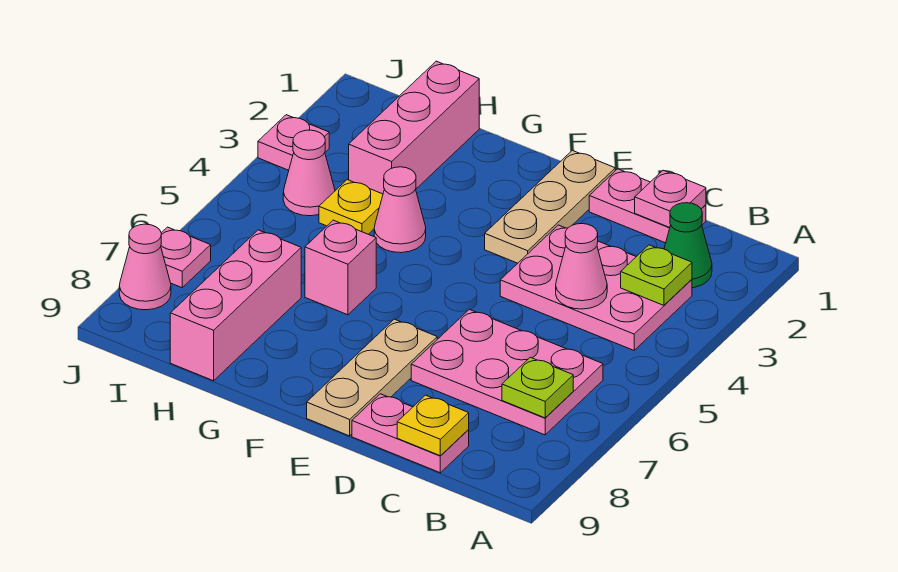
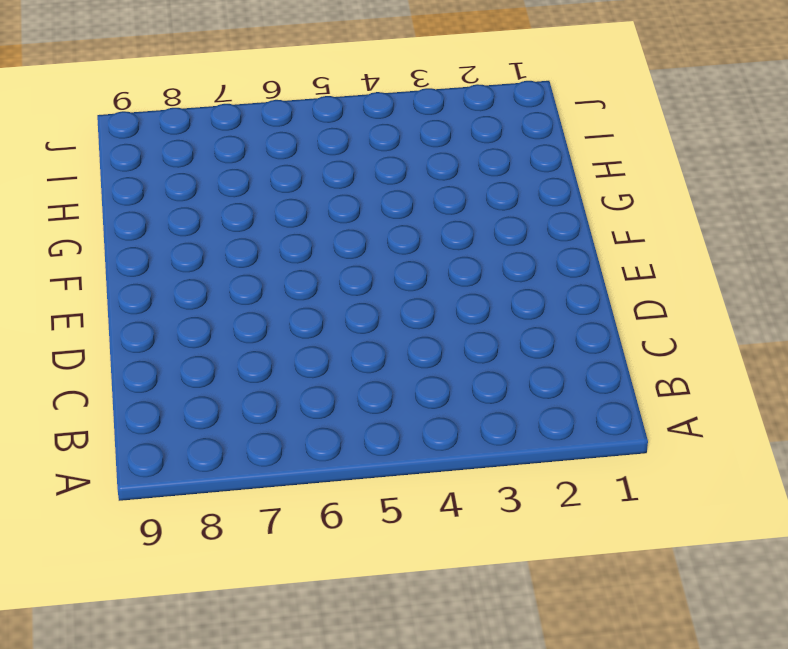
none -> green 1x1 cone [664,203,712,288]
none -> pink 2x3 plate [500,225,692,350]
none -> pink 2x3 plate [411,309,603,435]

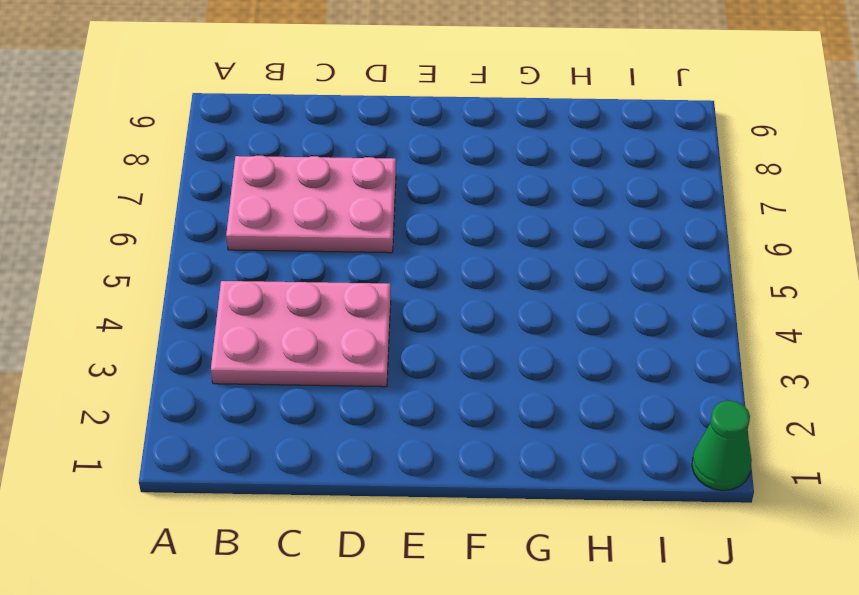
green 1x1 cone [692,401,752,491] -> green 1x1 cone moved to [664,203,712,288]
none -> pink 1x2 plate [589,169,706,243]
none -> pink 1x2 plate [352,394,469,473]
none -> tan 1x3 plate [485,150,615,263]

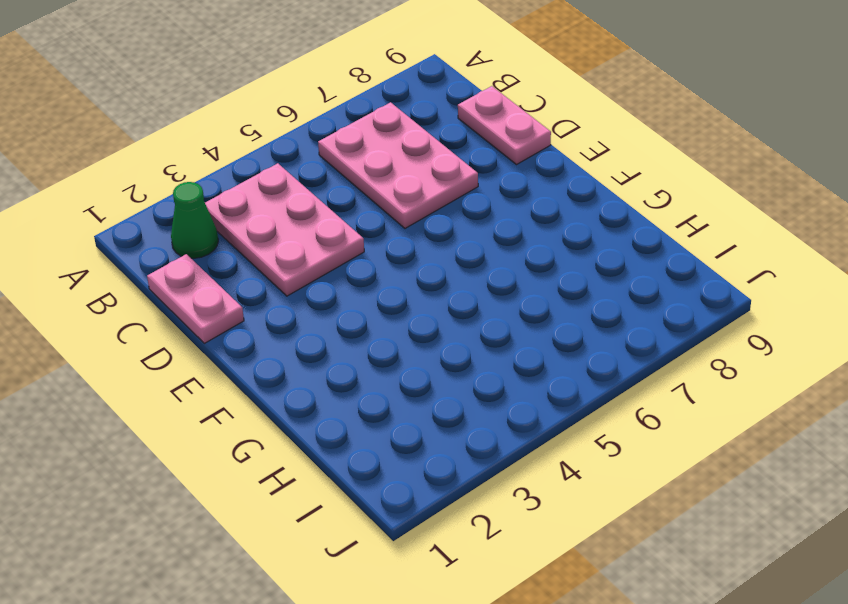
none -> tan 1x3 plate [485,150,615,263]
none -> tan 1x3 plate [307,319,437,436]
none -> pink 1x1 cone [374,167,426,253]

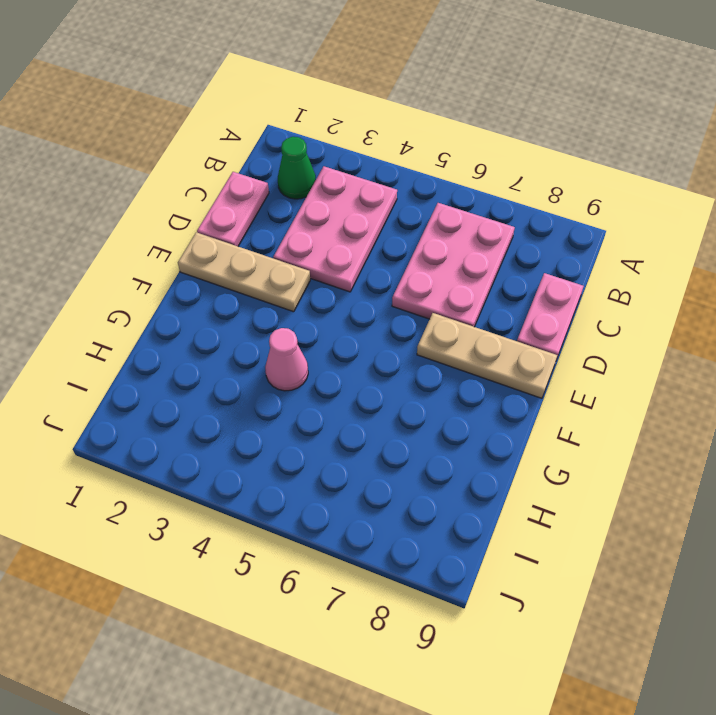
none -> pink 1x1 brick [305,220,376,315]
none -> pink 1x3 brick [349,61,479,194]
none -> yellow 1x1 plate [319,180,383,234]

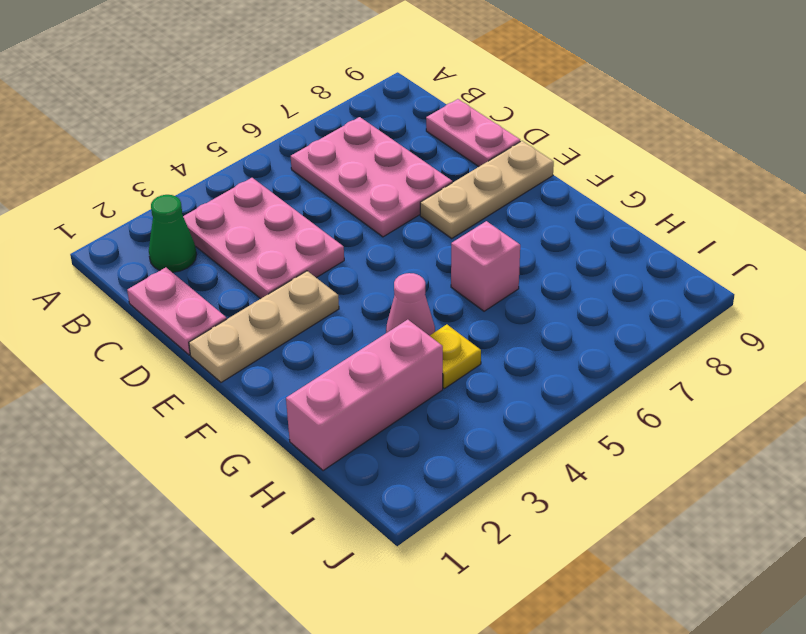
none -> pink 1x3 brick [170,230,301,381]
none -> pink 1x1 cone [283,130,335,216]
none -> pink 1x1 plate [258,115,329,170]

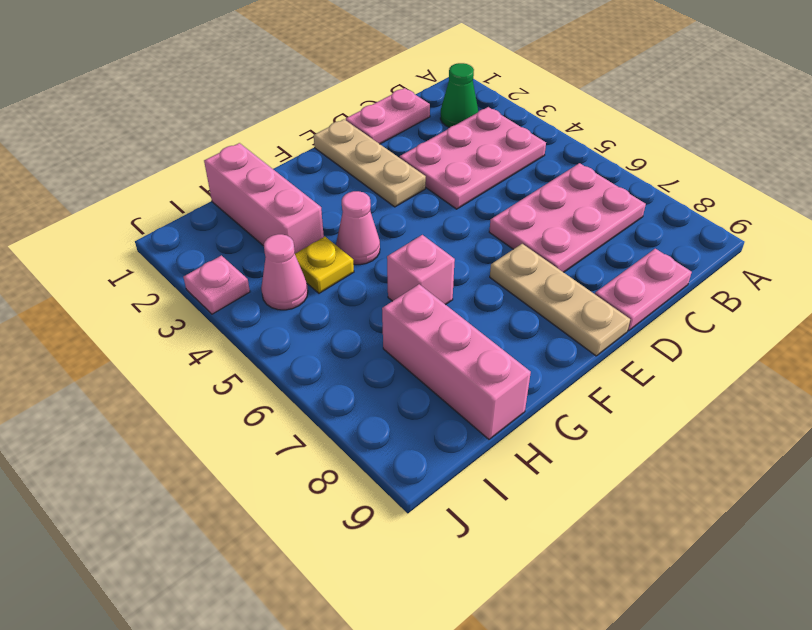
none -> pink 1x1 plate [161,227,211,288]
none -> pink 1x1 cone [119,224,171,310]
none -> lime 1x1 plate [621,245,692,305]

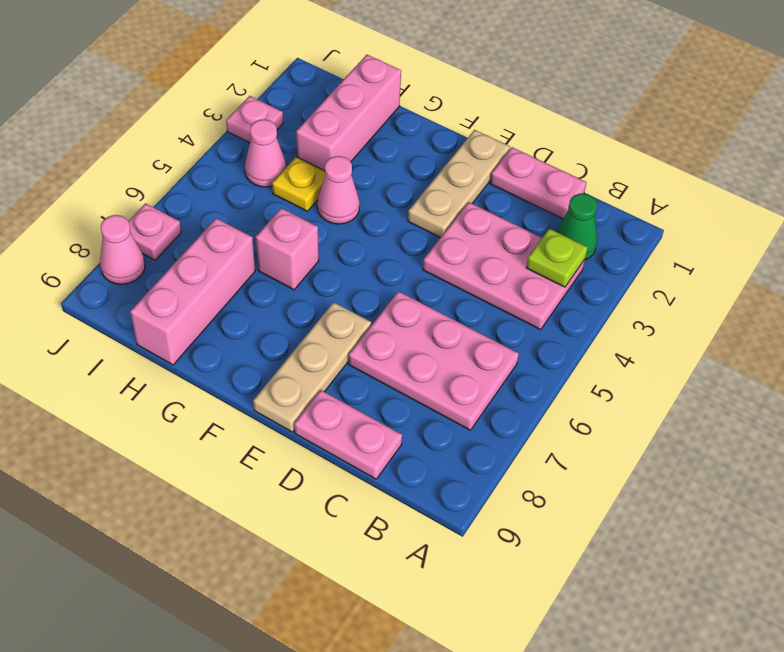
none -> lime 1x1 plate [502,357,573,418]
none -> pink 1x1 plate [635,170,706,228]
none -> pink 1x1 cone [556,224,607,309]

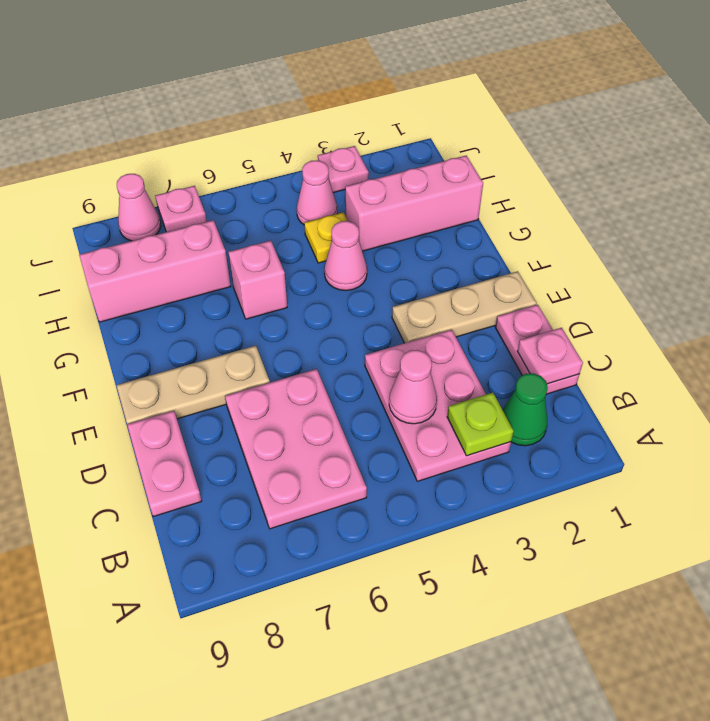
none -> lime 1x1 plate [502,357,573,418]
none -> yellow 1x1 plate [397,395,469,456]

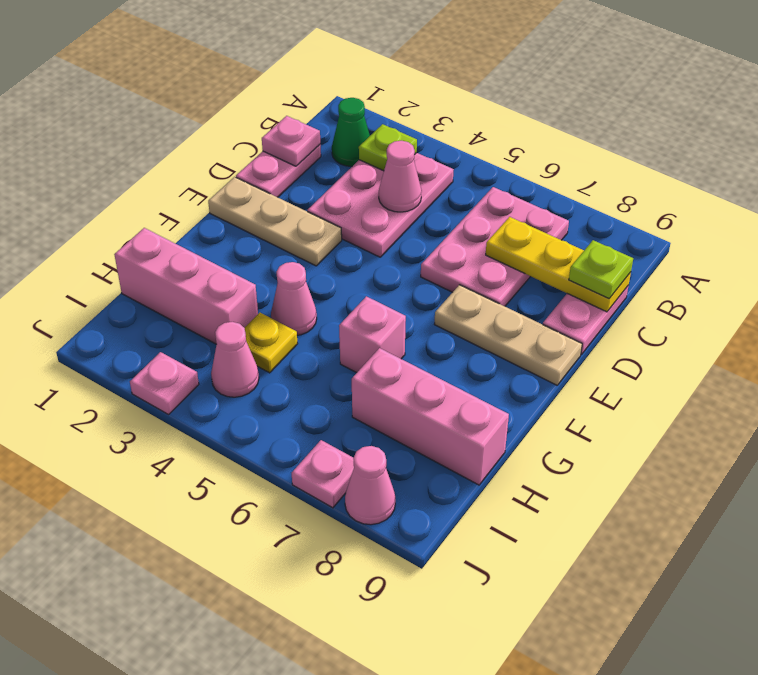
yellow 1x3 plate [486,217,631,312] -> yellow 1x1 plate [397,395,469,456]
lime 1x1 plate [569,240,633,298] -> lime 1x1 plate moved to [502,357,573,418]

